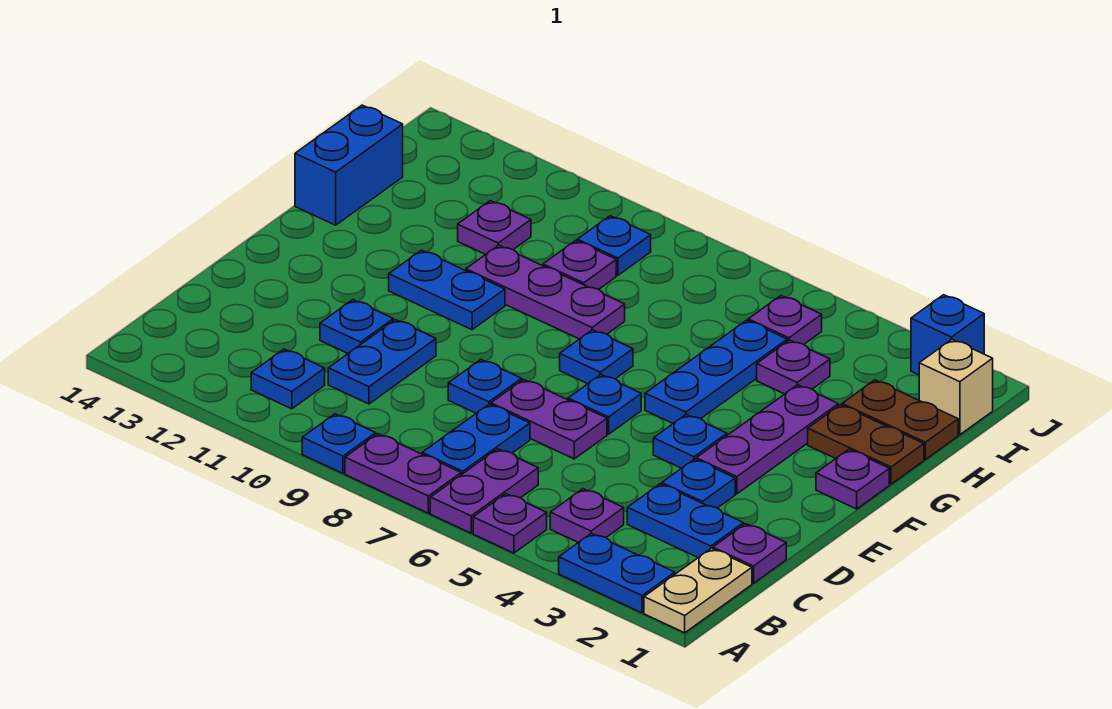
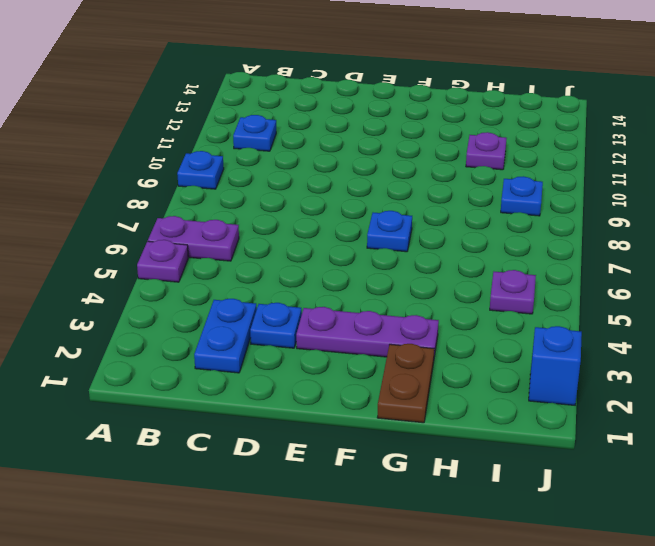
none -> tan 1x2 plate [644,548,752,633]
none -> blue 1x2 plate [559,533,675,613]
none -> purple 1x2 plate [345,434,461,513]
none -> purple 1x1 plate [550,489,624,543]

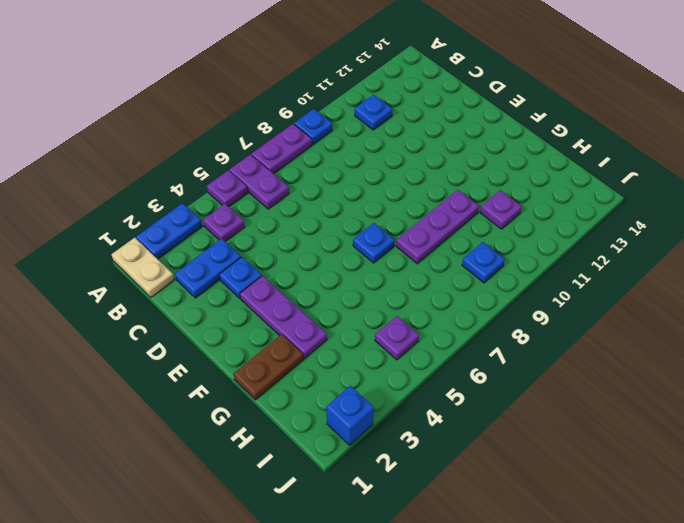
none -> blue 1x2 plate [422,404,530,475]
none -> purple 1x1 plate [713,524,786,583]
none -> blue 1x2 plate [328,320,436,404]
none -> purple 1x2 plate [491,379,607,459]

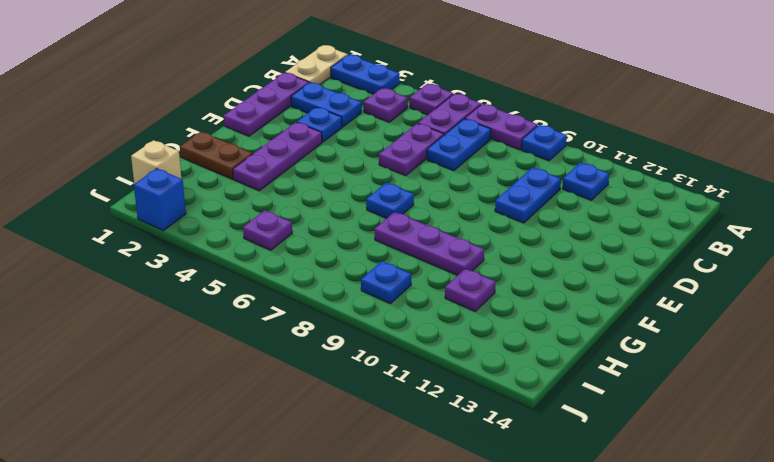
purple 1x3 plate [224,73,309,136] -> purple 1x1 plate [713,524,786,583]
purple 1x2 plate [379,123,444,176] -> purple 1x2 plate turned to [491,379,607,459]
none -> blue 1x1 plate [448,360,522,413]
none -> blue 1x1 plate [320,300,393,353]
none -> blue 1x1 plate [653,414,727,468]
none -> blue 1x1 plate [568,375,641,434]

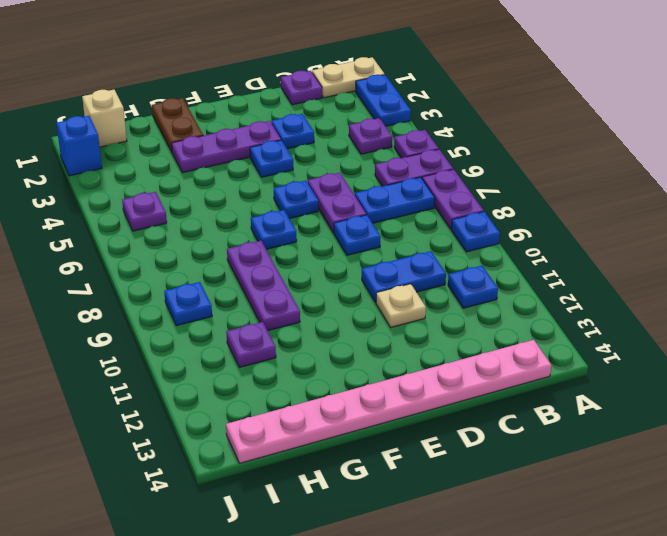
pink 1x8 plate [226,340,551,463] -> blue 1x2 brick [295,105,403,225]
tan 1x1 plate [376,284,426,327] -> blue 1x1 plate [320,300,393,353]
none -> blue 1x2 plate [627,484,744,558]
none -> purple 1x1 plate [816,450,889,509]
none -> blue 1x3 plate [645,320,787,423]
none -> blue 1x2 plate [389,250,505,330]

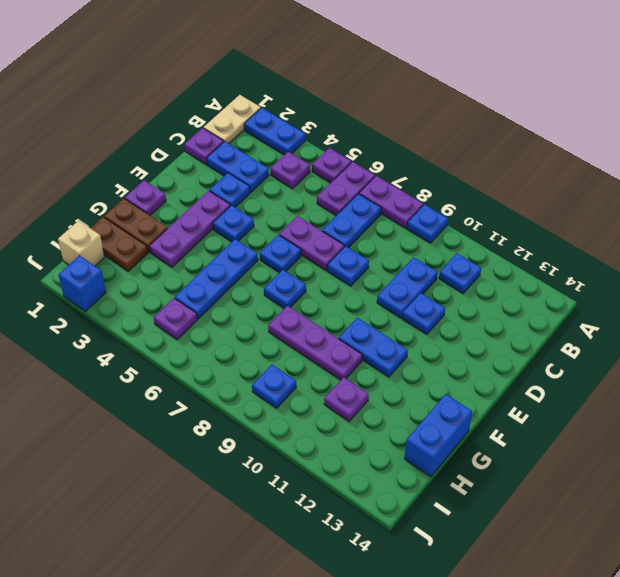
none -> purple 1x1 plate [757,340,830,394]
none -> purple 1x1 plate [543,241,616,290]

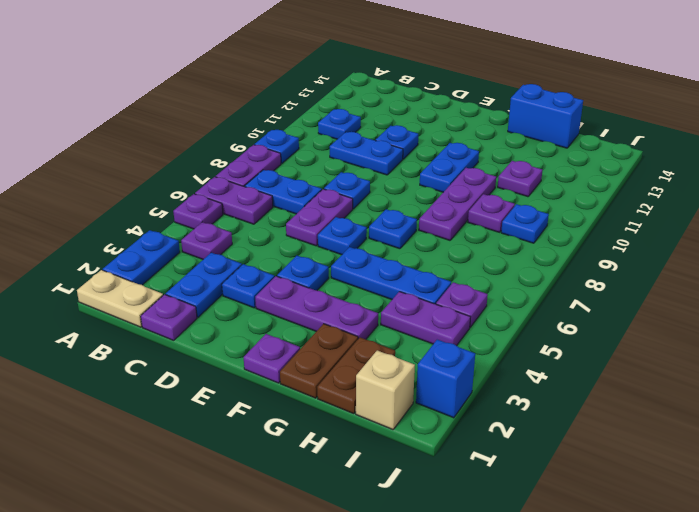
purple 1x2 plate [381,292,470,346] -> purple 1x1 plate [757,340,830,394]

